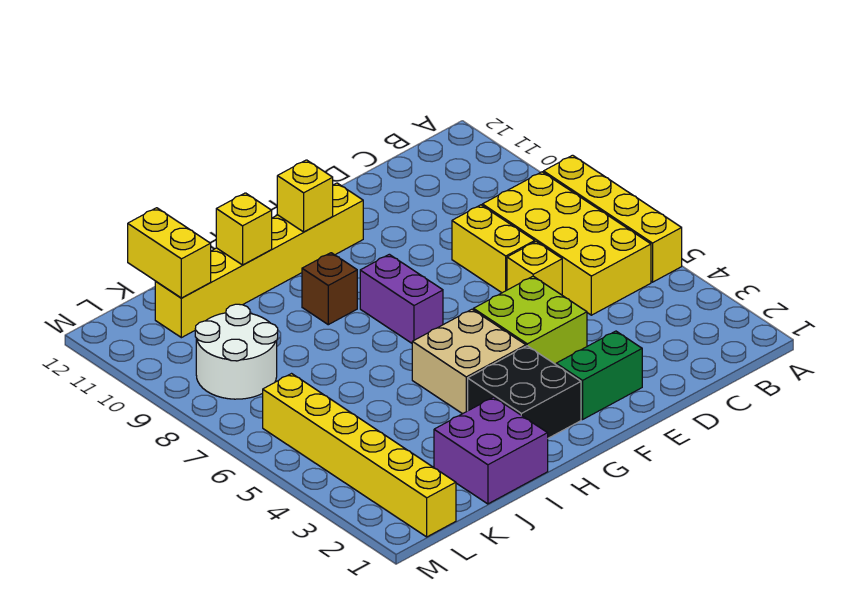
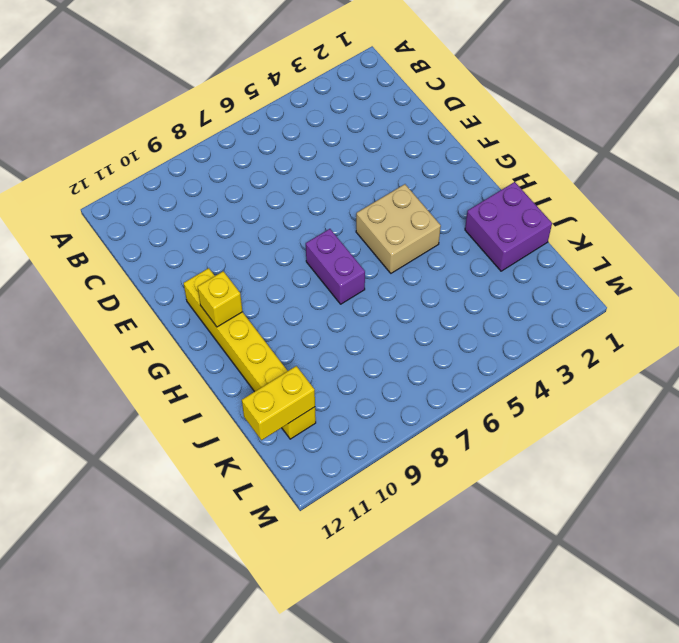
purple 1x2 brick [306,229,365,304] -> purple 1x2 brick turned to [360,254,443,343]
none -> yellow 1x4 brick [544,155,682,282]
none -> yellow 2x4 brick [482,172,651,315]
none -> yellow 1x1 brick [507,242,562,295]

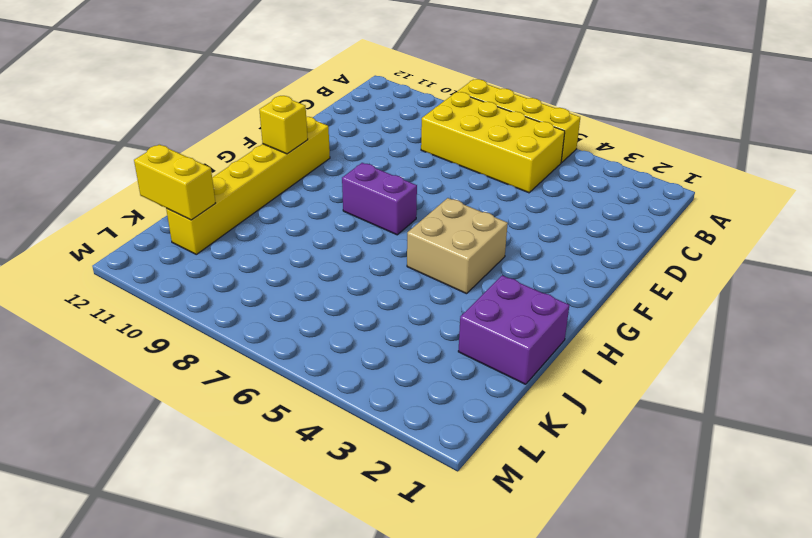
none -> yellow 1x1 brick [507,242,562,295]
none -> yellow 1x2 brick [452,205,535,293]
none -> green 1x2 brick [556,331,642,420]

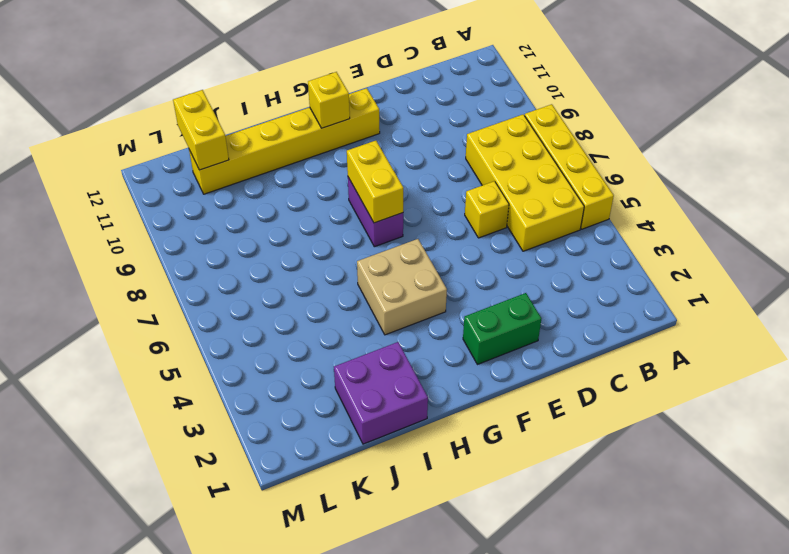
yellow 1x2 brick [347,141,403,223] -> yellow 1x2 brick moved to [452,205,535,293]
none -> lime 2x2 brick [473,276,587,364]
none -> black 2x2 brick [468,346,581,438]
none -> brown 1x1 brick [302,253,357,325]

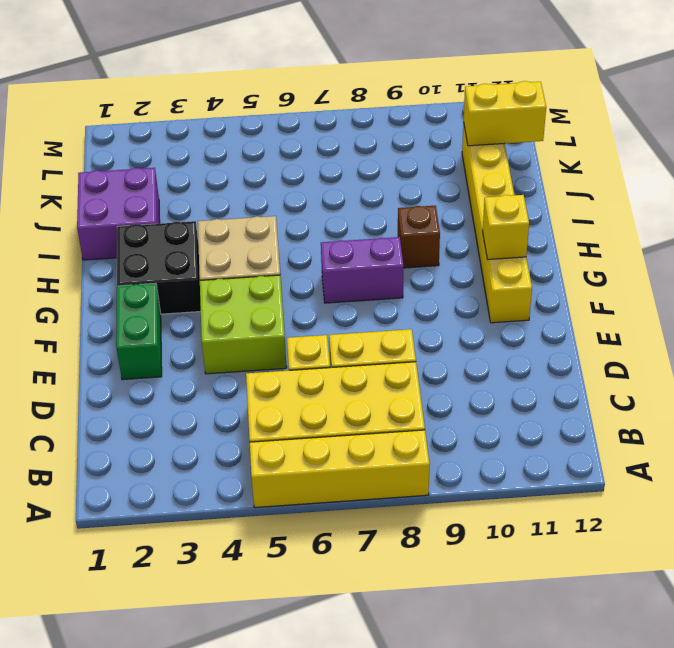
none -> white 2x2 round brick [195,304,278,399]
none -> yellow 1x6 brick [263,374,456,537]
none -> yellow 1x1 brick [216,193,272,265]

